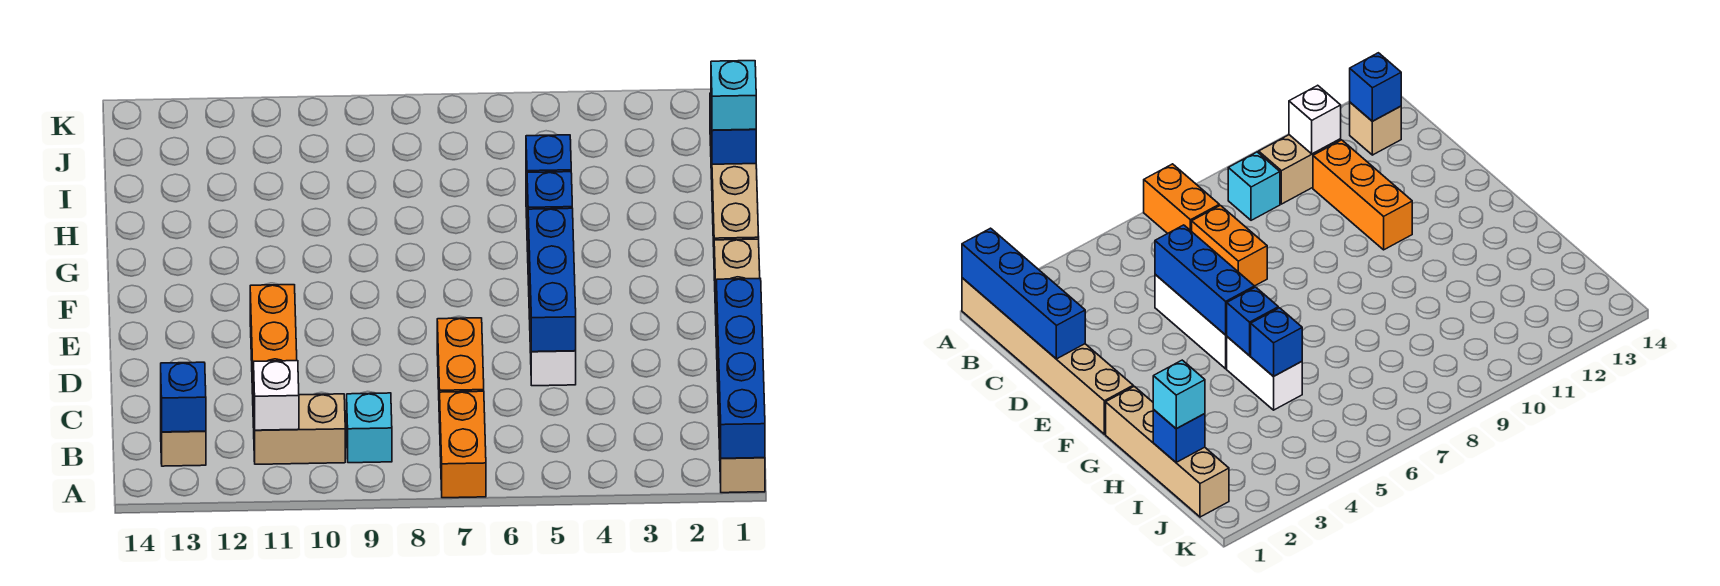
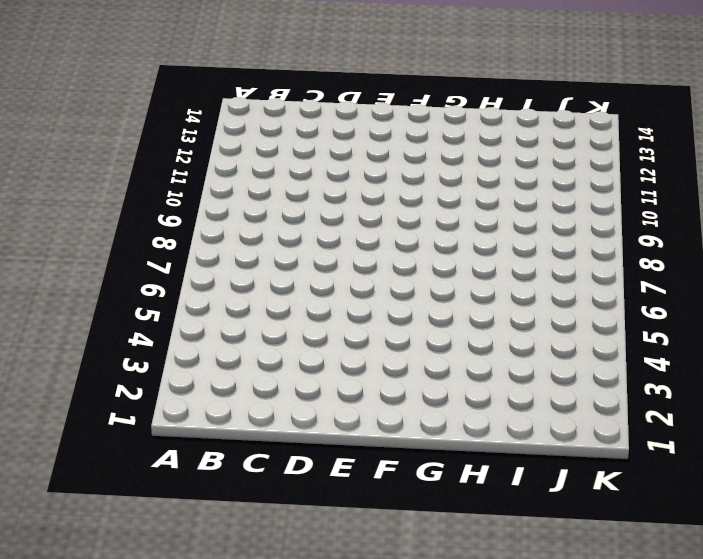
none -> tan 1x6 brick [714,239,765,493]
none -> orange 1x2 brick [440,391,486,498]
none -> cyan 1x1 brick [347,393,392,463]

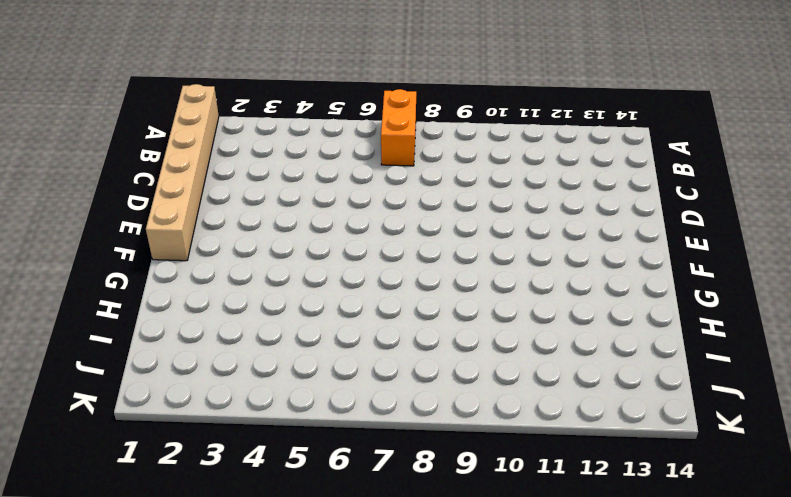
none -> cyan 1x1 brick [347,393,392,463]
none -> tan 1x2 brick [254,394,345,464]
none -> tan 1x1 brick [161,430,206,466]

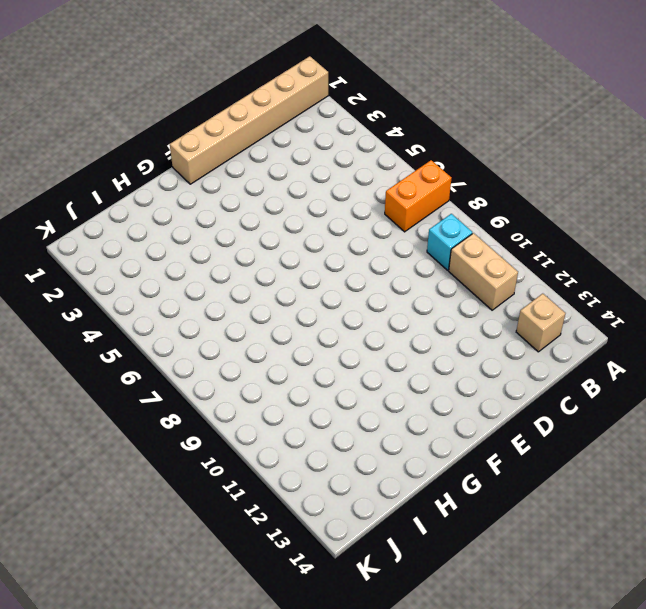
none -> orange 1x2 brick [437,318,484,423]
none -> orange 1x3 brick [250,285,297,427]
none -> white 1x3 brick [528,252,576,386]

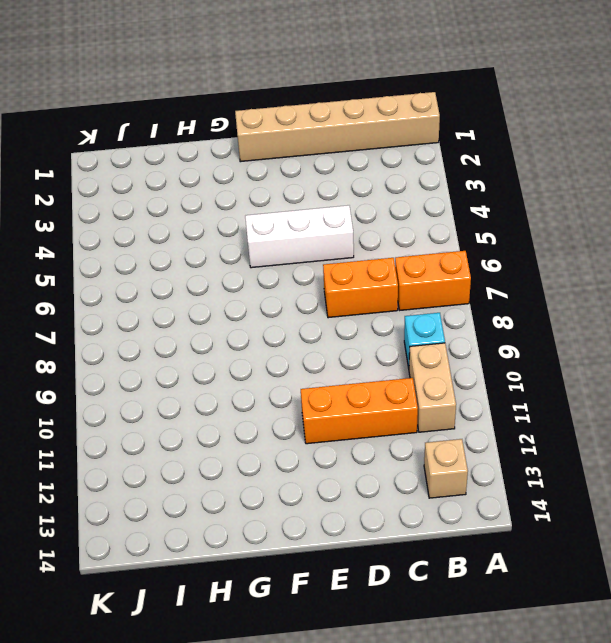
none -> tan 1x4 brick [710,93,759,247]
none -> white 1x2 brick [1227,337,1302,410]
none -> blue 1x4 brick [716,279,765,458]

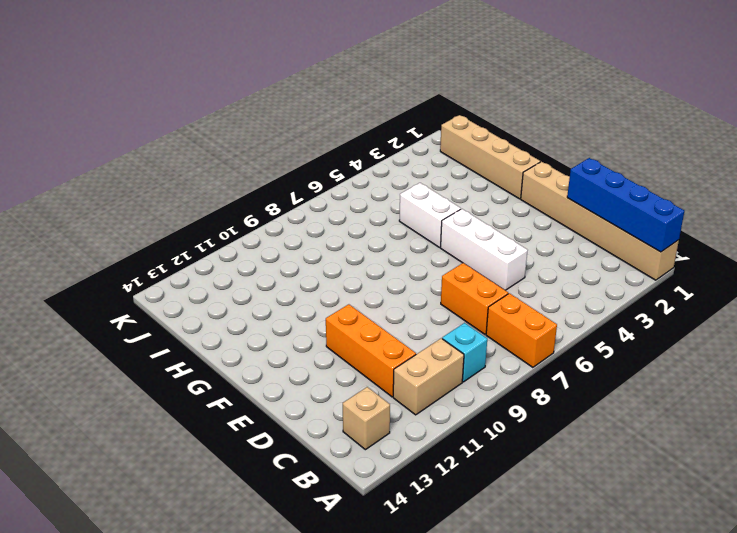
none -> white 1x1 brick [254,361,299,430]
none -> blue 1x1 brick [161,362,206,432]
none -> blue 1x3 brick [528,208,576,352]

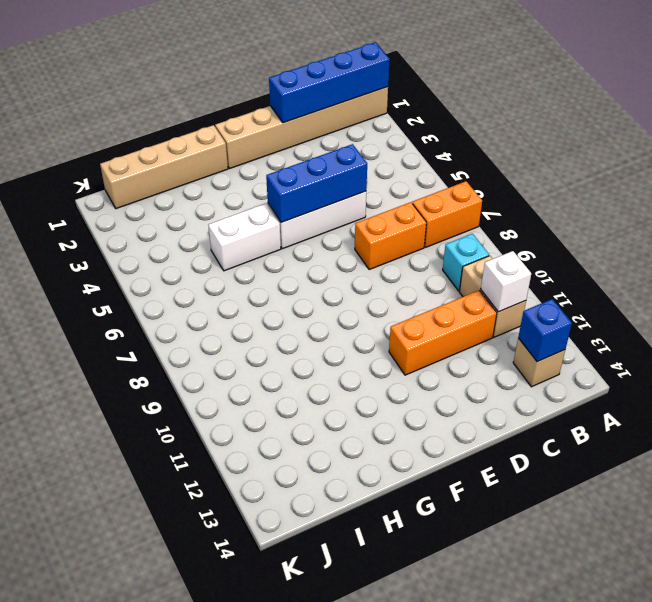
none -> blue 1x1 brick [527,172,572,218]
none -> blue 1x1 brick [526,135,571,184]
none -> blue 1x1 brick [711,111,756,164]

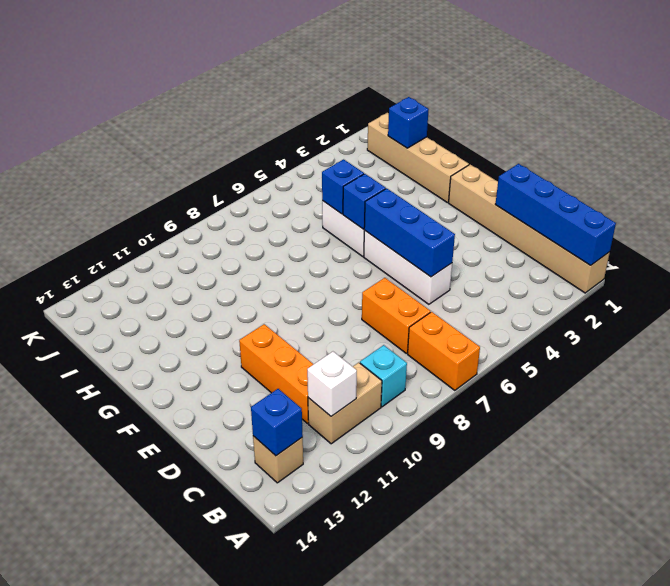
none -> cyan 1x1 brick [711,61,756,130]

